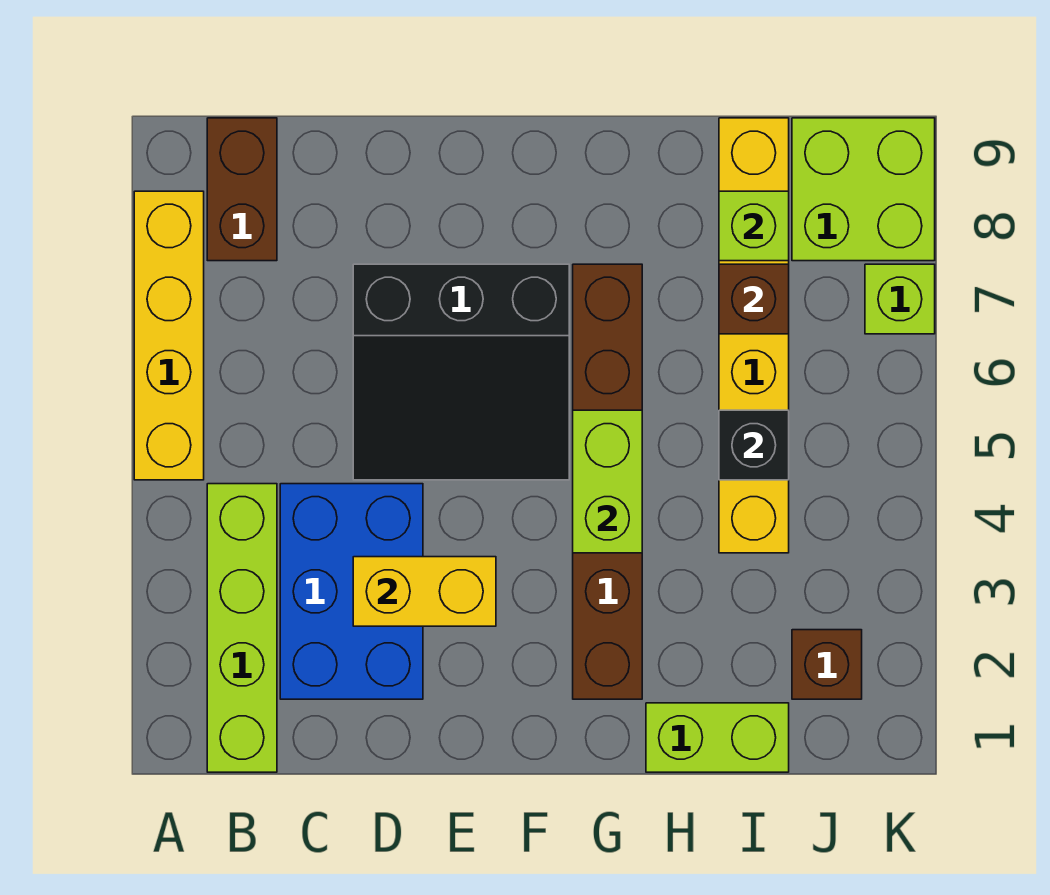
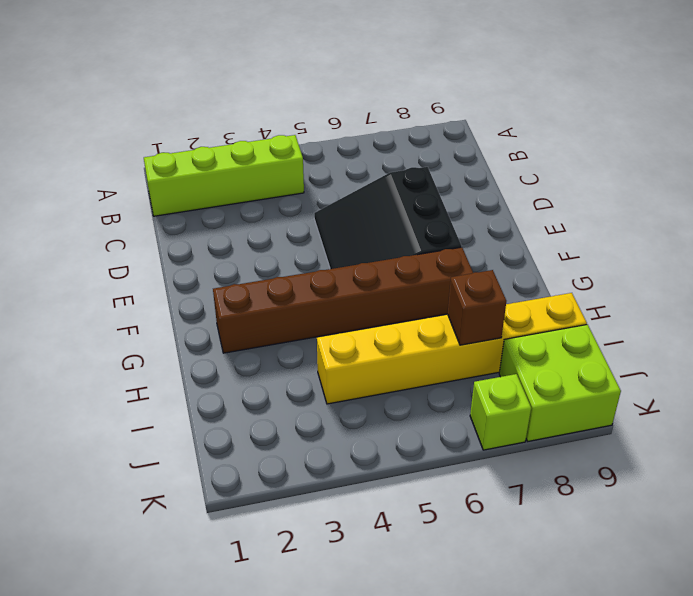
none -> yellow 1x4 brick [134,191,204,480]
none -> brown 1x2 brick [207,118,277,261]
none -> blue 2x3 brick [280,484,423,699]

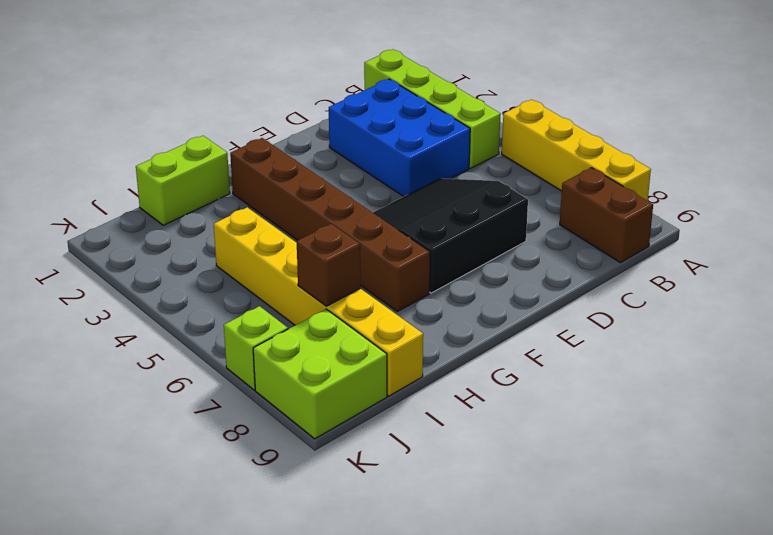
none -> brown 1x1 brick [792,630,862,699]
none -> yellow 1x2 brick [353,557,496,626]
none -> lime 1x2 brick [573,410,642,553]

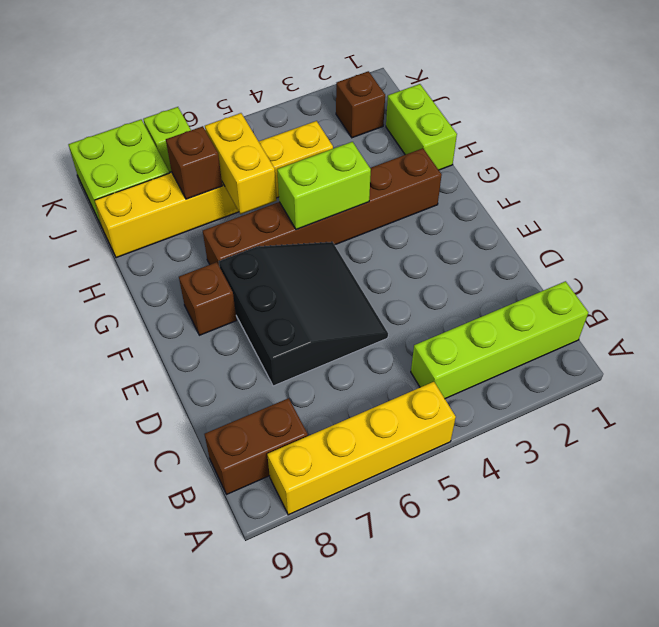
brown 1x1 brick [179,262,237,335] -> none
yellow 1x2 brick [205,113,277,214] -> yellow 1x2 brick moved to [353,557,496,626]
none -> blue 2x3 brick [280,484,423,699]
none -> black 1x1 brick [719,410,789,480]
none -> lime 1x1 brick [719,191,789,261]

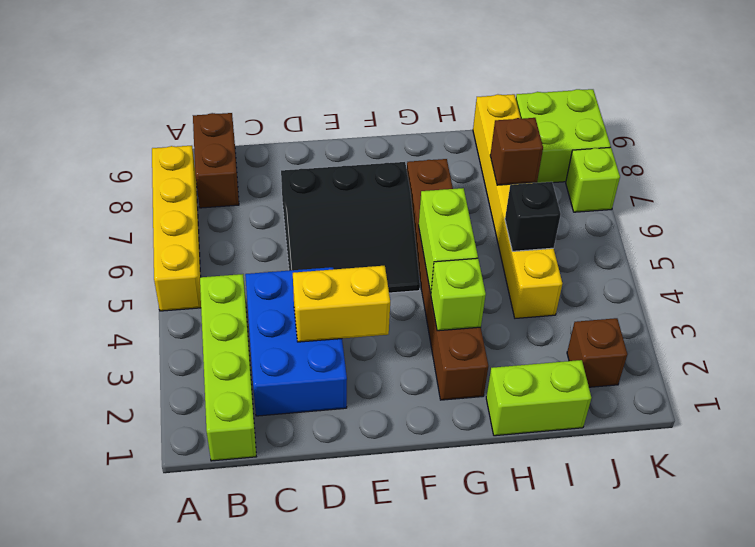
lime 1x1 brick [431,258,486,331] -> lime 1x1 brick moved to [719,191,789,261]

